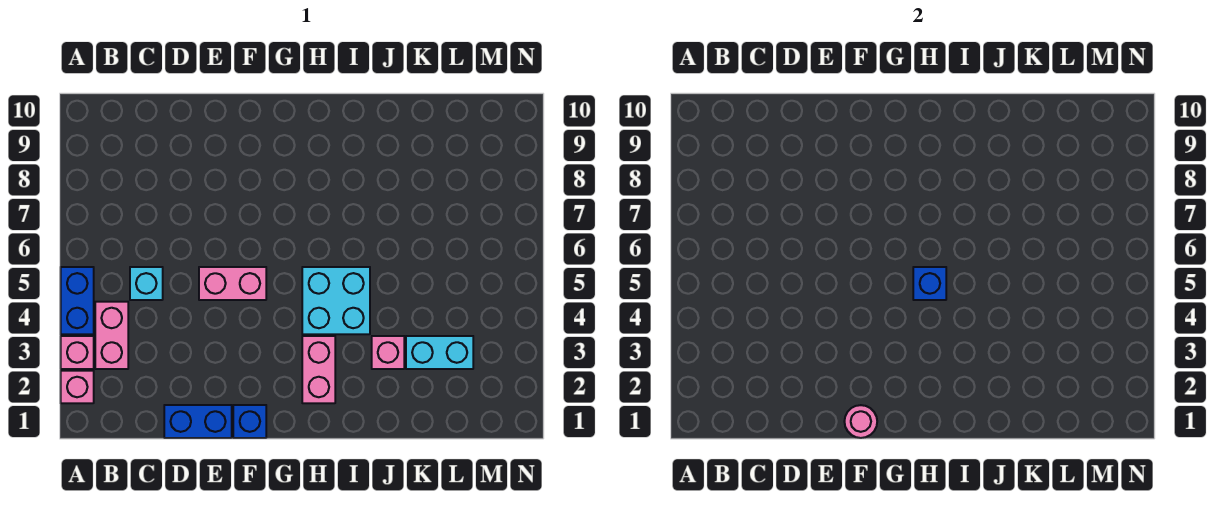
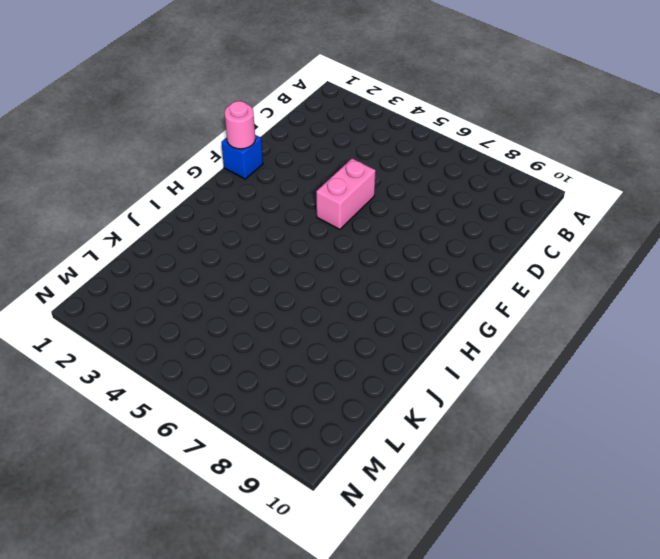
none -> pink 1x1 brick [61,371,94,403]
none -> pink 1x1 brick [61,336,94,369]
none -> blue 1x2 brick [61,267,94,334]

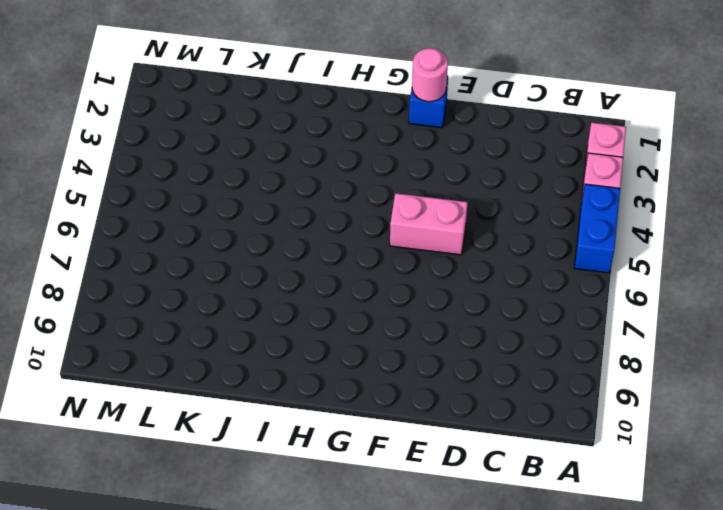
none -> pink 1x2 brick [95,302,128,369]
none -> cyan 1x1 brick [130,267,163,300]
none -> blue 1x2 brick [164,405,232,438]

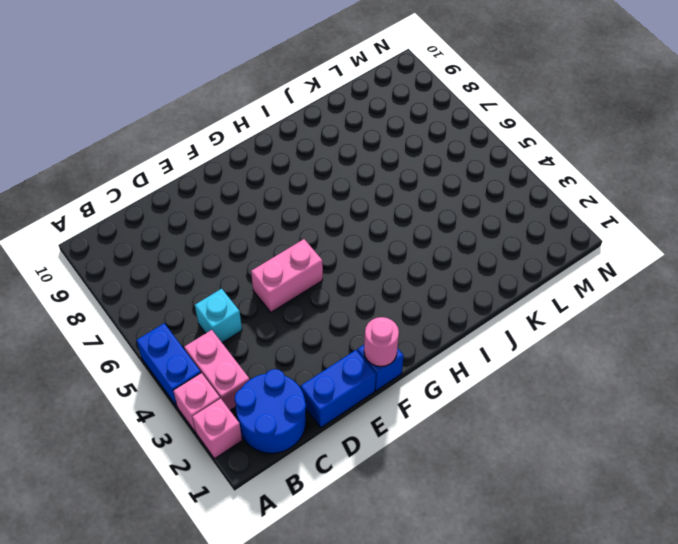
blue 2x2 round brick [235,369,306,453] -> none
none -> pink 1x2 brick [302,336,335,403]
none -> cyan 2x2 brick [302,267,370,334]
none -> pink 1x1 brick [372,336,404,369]

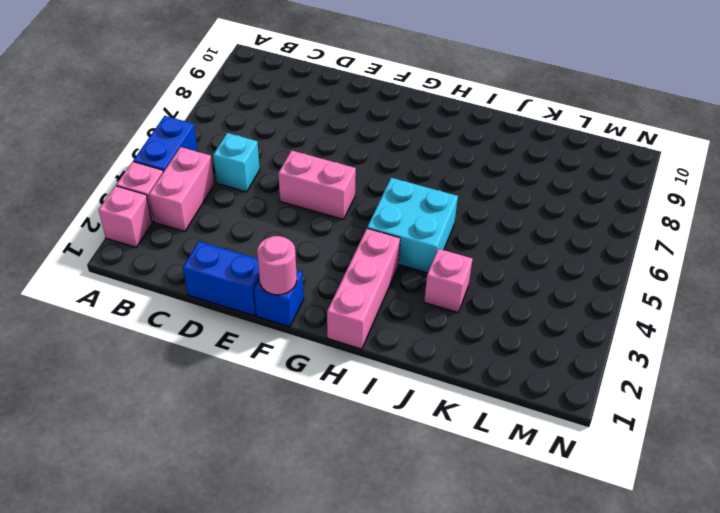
pink 1x3 brick [327,228,400,349] -> pink 1x2 brick [302,336,335,403]
none -> cyan 1x2 brick [406,336,473,369]
none -> blue 1x1 brick [913,267,946,300]

